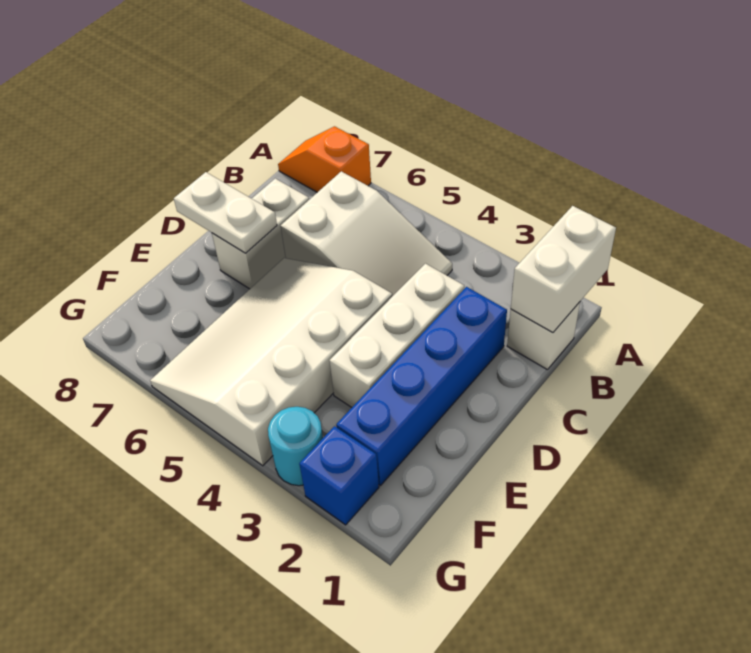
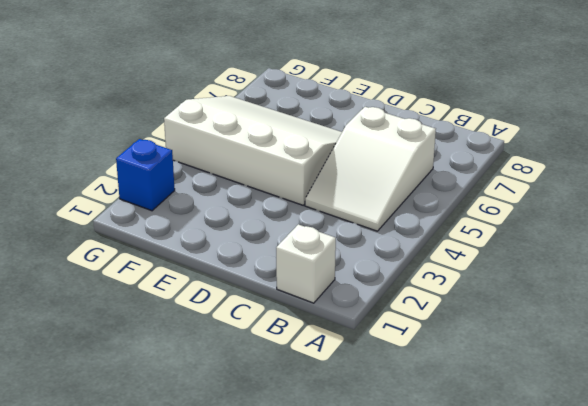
none -> orange 1x2 slope [278,126,371,192]
none -> blue 1x4 brick [336,287,507,486]

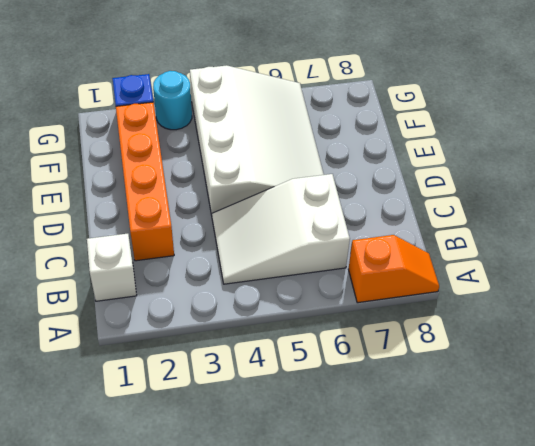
orange 1x4 brick [116,102,174,261] -> blue 1x4 brick [336,287,507,486]
none -> white 1x3 brick [329,264,464,407]
none -> white 1x2 brick [212,179,309,289]

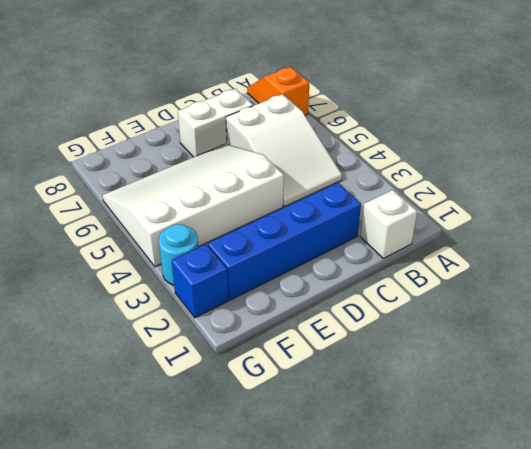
none -> white 1x3 brick [329,264,464,407]
none -> white 1x2 brick [511,206,616,332]

